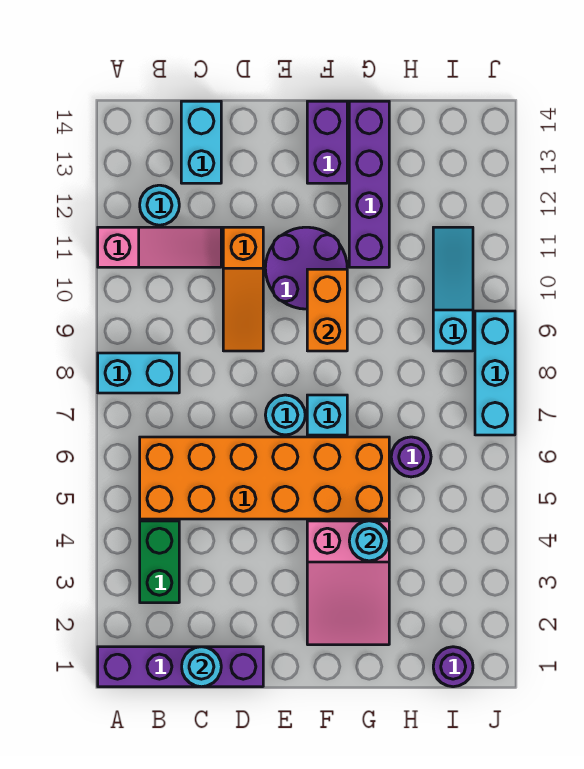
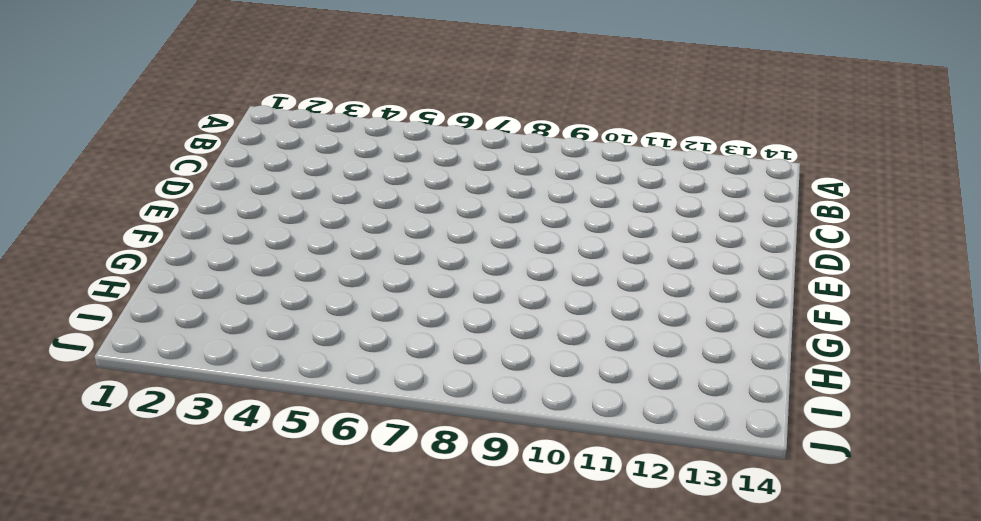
none -> purple 1x4 brick [98,647,263,687]
none -> cyan 1x2 brick [98,353,179,393]
none -> pink 1x3 slope [98,227,221,267]

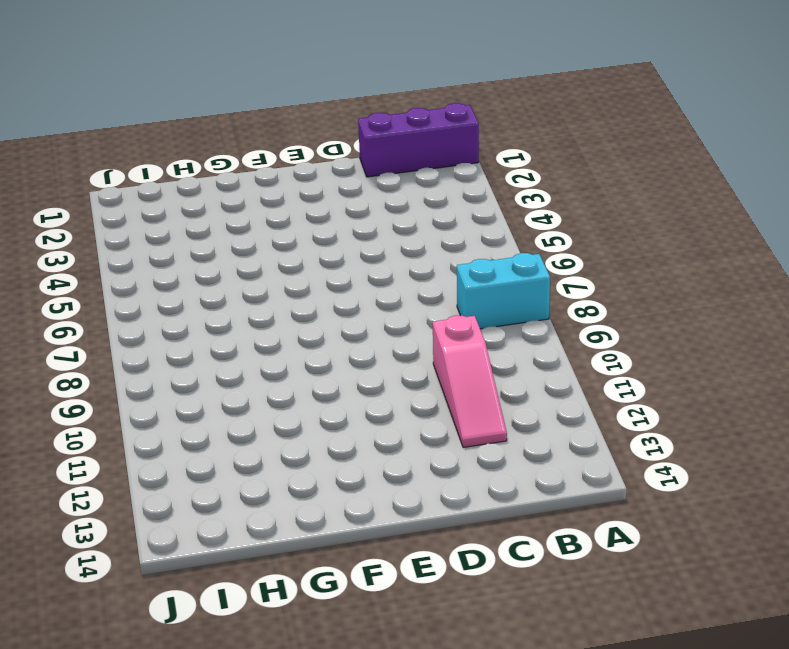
purple 1x3 brick [358,103,479,177] -> purple 1x4 brick [98,647,263,687]
pink 1x3 slope [433,315,507,447] -> pink 1x3 slope turned to [98,227,221,267]
none -> green 1x2 brick [140,521,179,603]
none -> orange 2x6 brick [140,437,389,519]
none -> cyan 1x1 round brick [140,185,179,225]

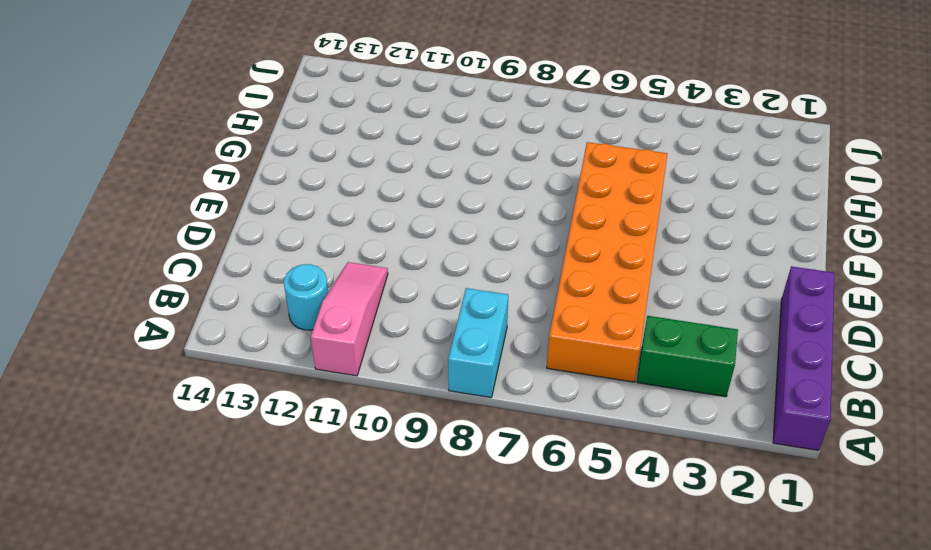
none -> cyan 1x2 brick [181,101,221,183]
none -> orange 1x3 slope [223,227,263,351]
none -> cyan 1x1 round brick [265,395,305,435]

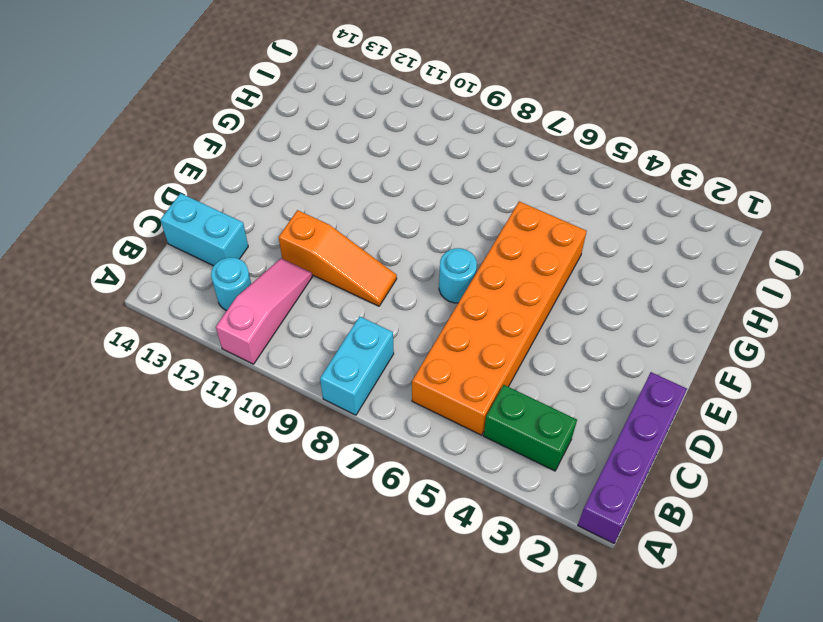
none -> purple 2x2 round brick [265,227,347,309]
none -> pink 2x3 slope [307,521,389,645]
none -> cyan 1x1 brick [307,395,347,435]

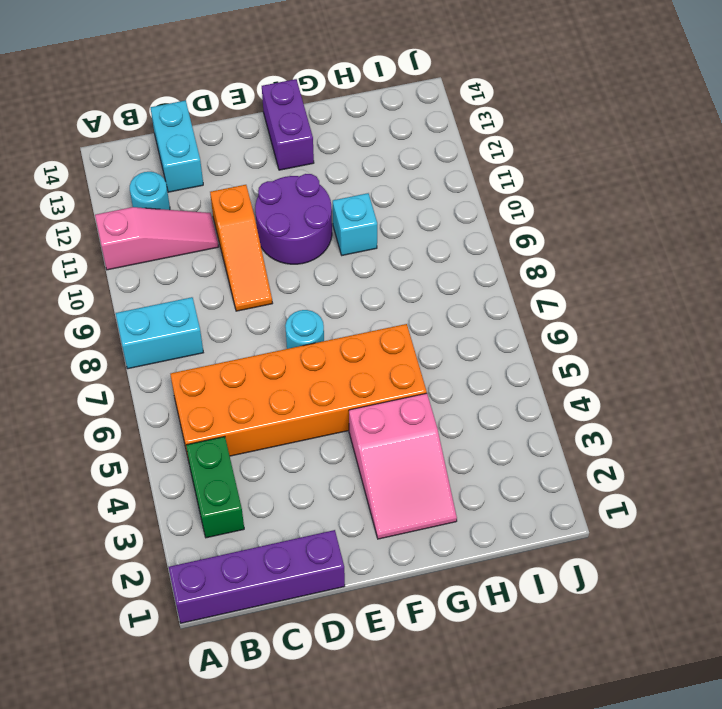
cyan 1x1 brick [333,193,377,255] -> cyan 1x1 brick moved to [307,395,347,435]
none -> purple 1x4 brick [349,101,389,267]
none -> purple 1x1 round brick [391,437,431,477]
none -> purple 1x1 round brick [433,647,473,687]

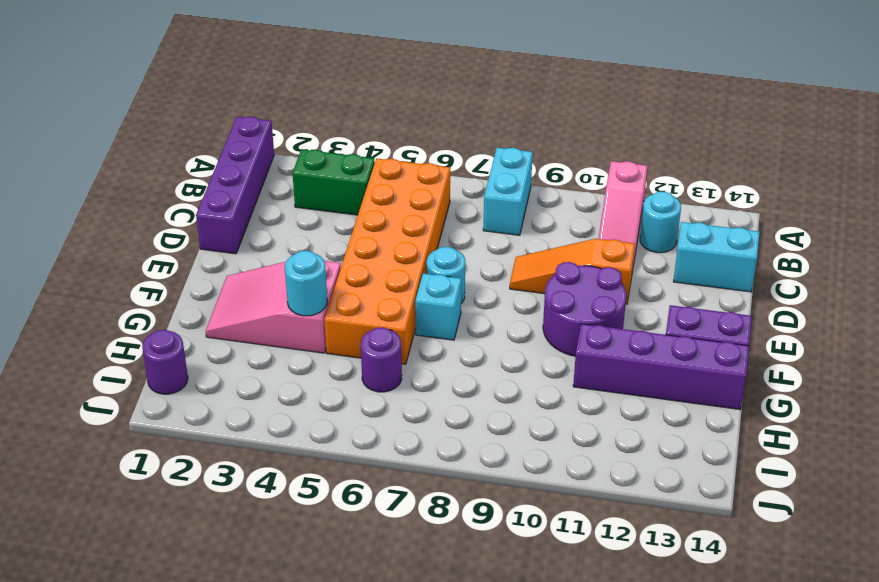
none -> cyan 1x3 slope [433,227,473,351]
none -> cyan 1x3 brick [475,311,515,435]
none -> cyan 1x1 round brick [182,647,221,687]

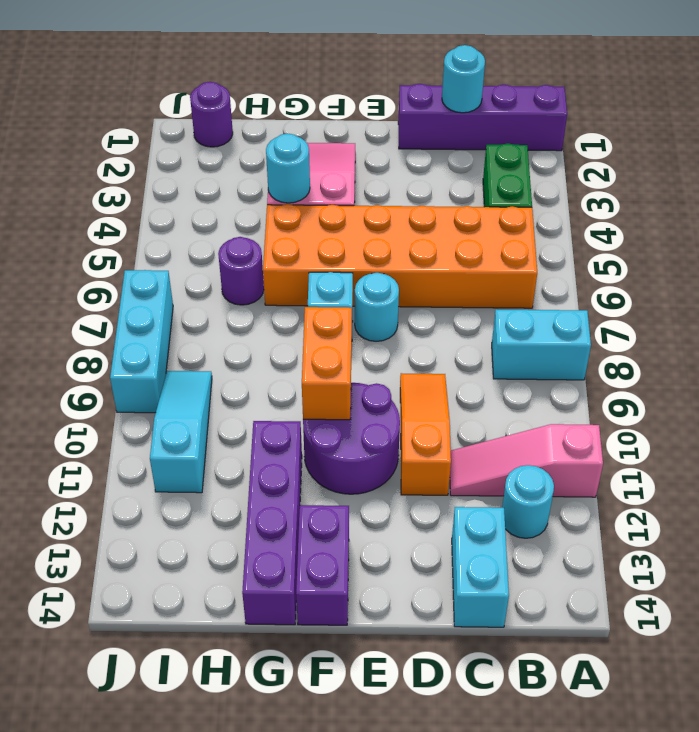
cyan 1x3 slope [150,371,212,493] -> cyan 1x3 slope turned to [433,227,473,351]

